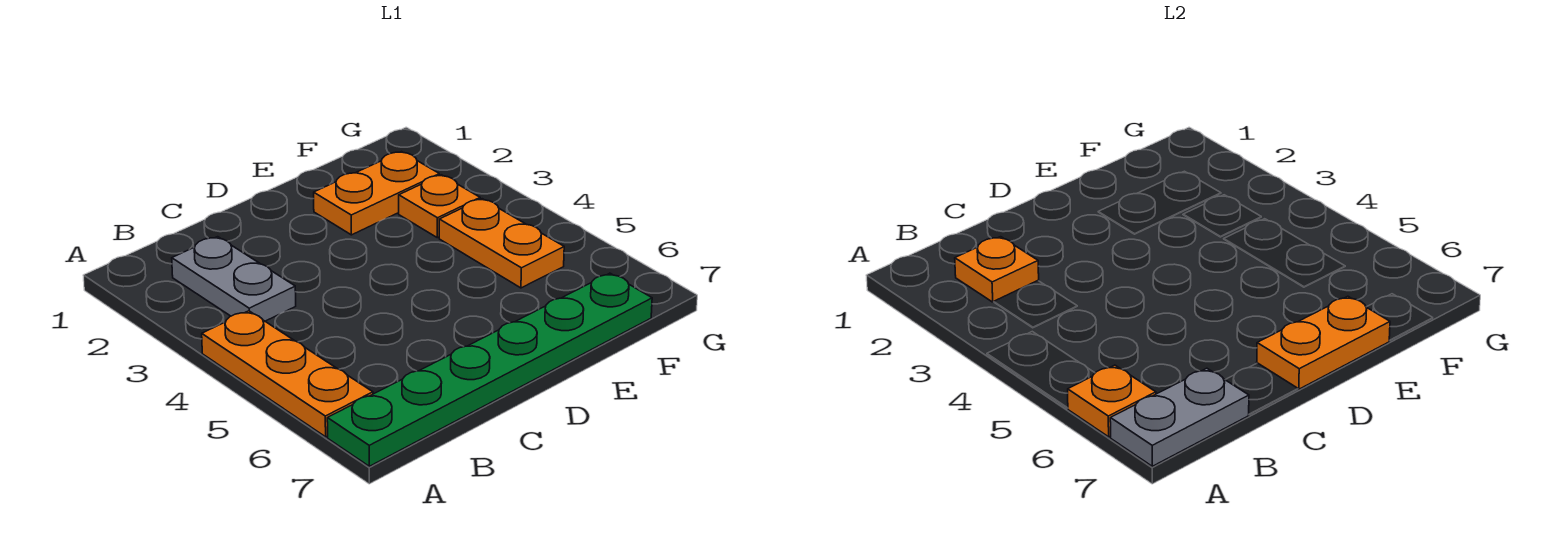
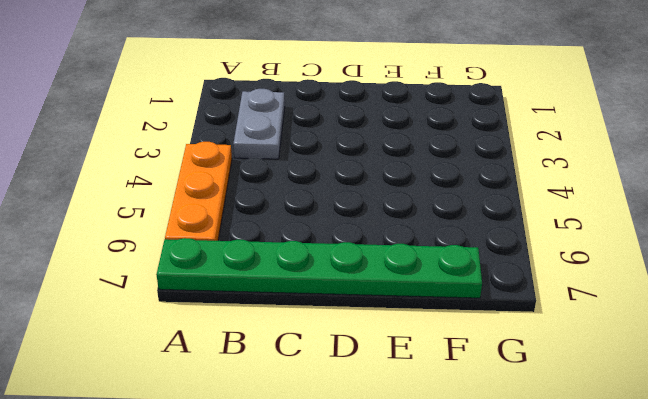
none -> orange 1x2 plate [314,152,439,235]
none -> orange 1x1 plate [399,175,480,238]

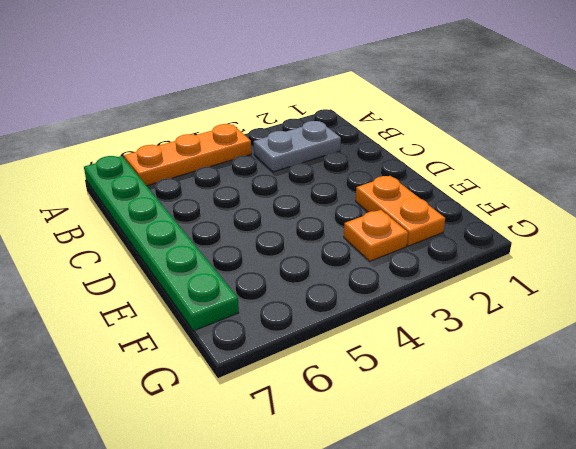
none -> orange 1x2 plate [439,199,564,288]
none -> orange 1x1 plate [1068,365,1156,437]

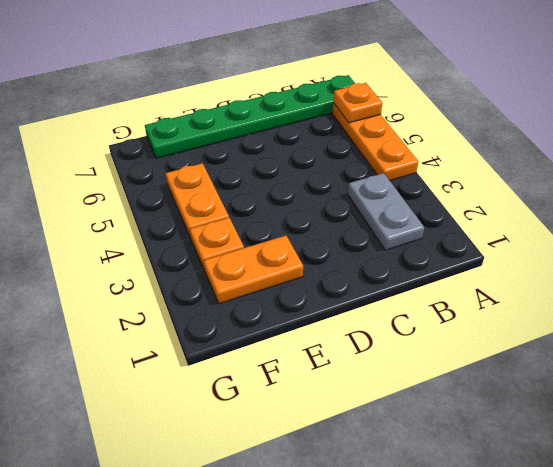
none -> grey 1x2 plate [1110,368,1249,466]
none -> orange 1x1 plate [955,237,1039,302]

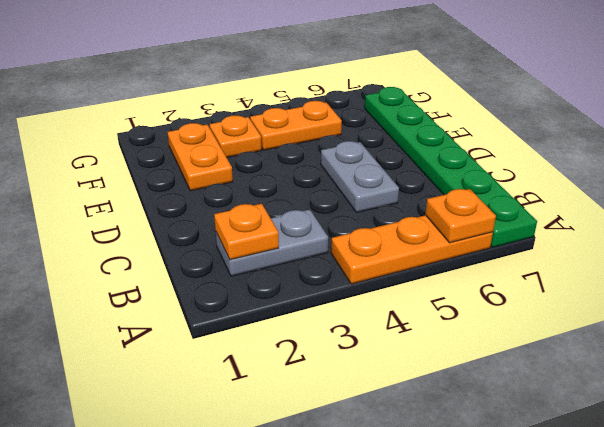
grey 1x2 plate [321,141,399,213] -> grey 1x2 plate moved to [1110,368,1249,466]
none -> orange 1x2 plate [1257,296,1390,389]

